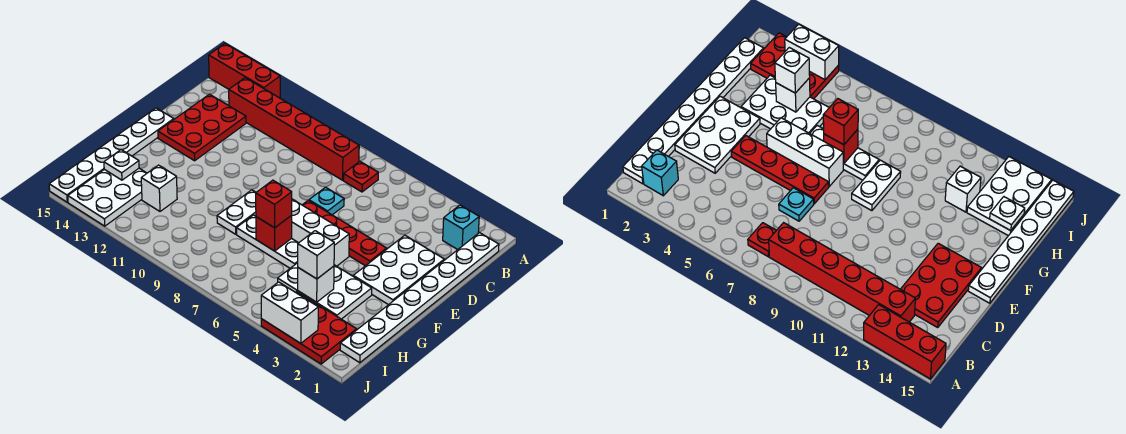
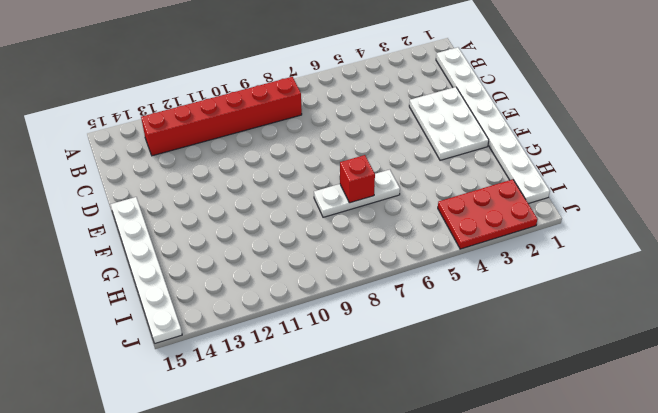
none -> red 1x3 brick [209,44,280,98]
none -> cyan 1x1 brick [443,205,479,250]
none -> red 1x1 plate [343,162,378,192]

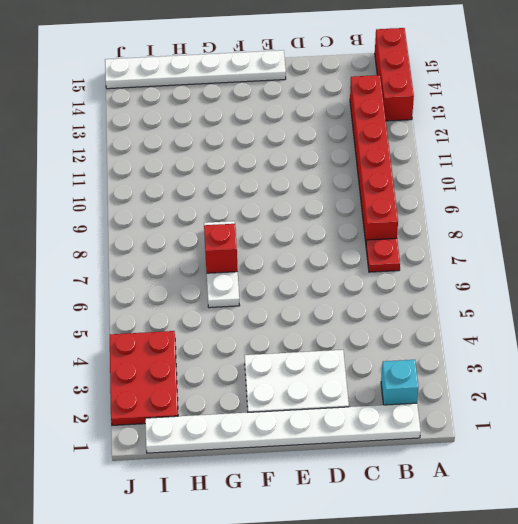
none -> red 2x3 plate [158,94,246,161]
none -> cyan 1x1 plate [309,187,344,215]
none -> red 1x4 plate [303,201,387,266]

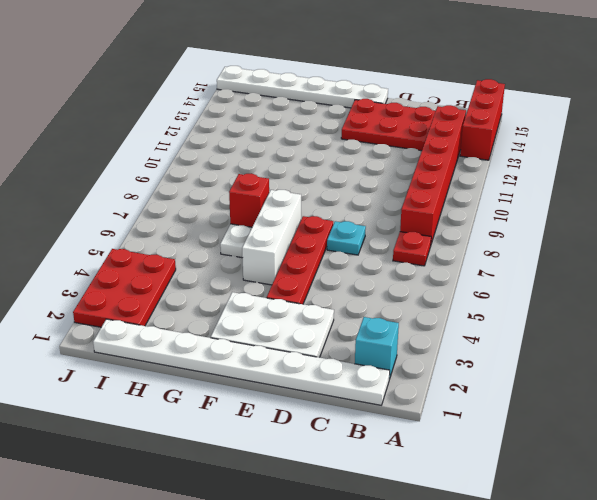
none -> white 1x2 plate [217,190,256,234]
none -> white 2x3 plate [278,263,372,319]
none -> white 1x1 brick [141,165,177,211]

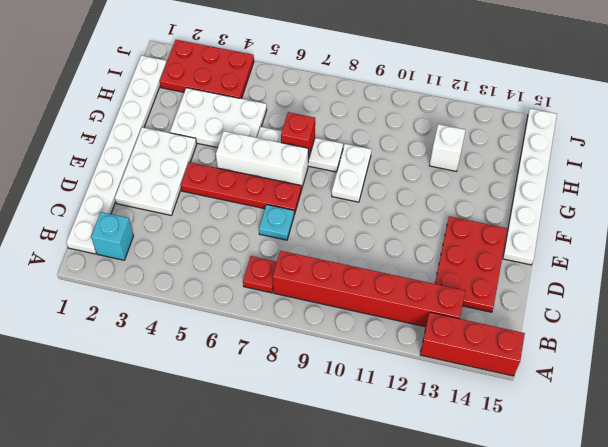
none -> white 2x3 plate [68,168,147,226]
none -> white 1x1 brick [298,266,334,302]
none -> white 1x1 plate [104,150,139,180]

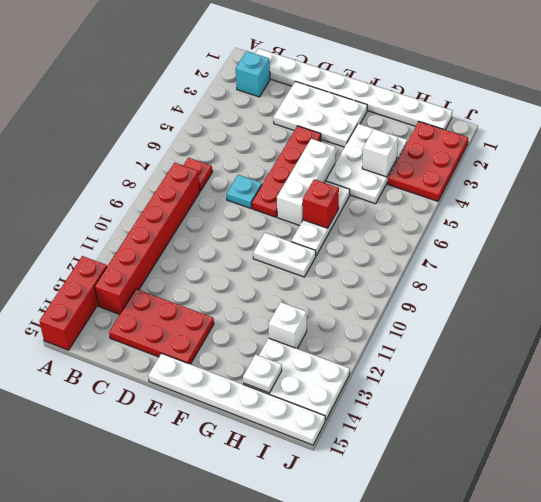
none -> white 1x2 brick [261,282,318,343]
none -> red 1x1 brick [256,180,292,228]
none -> white 1x1 brick [298,231,334,279]

